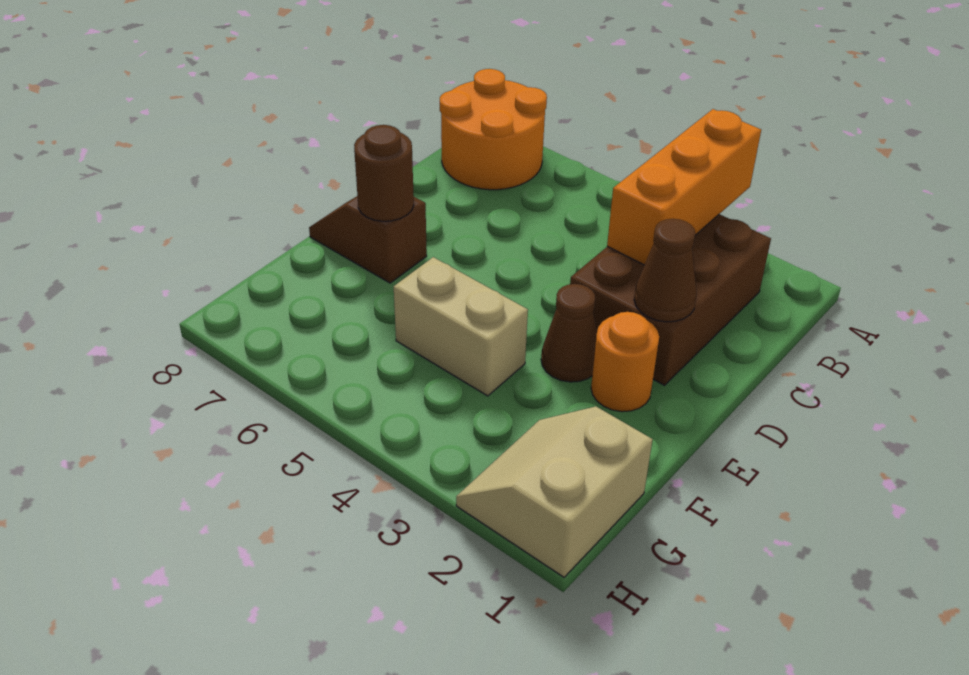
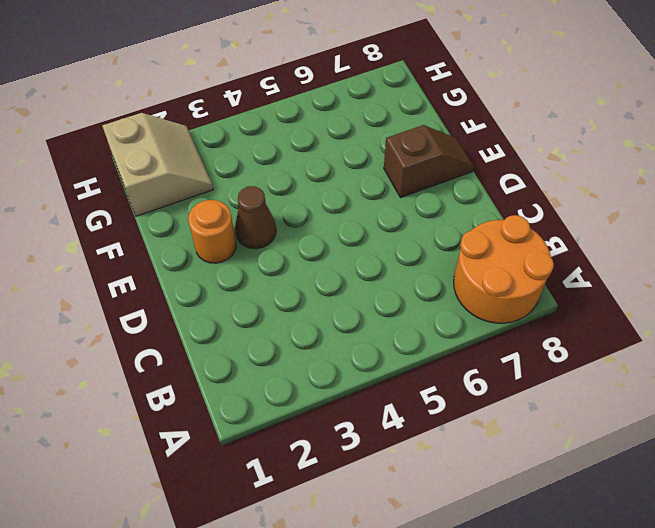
none -> brown 2x3 brick [570,214,771,385]
none -> tan 1x2 brick [394,257,528,396]

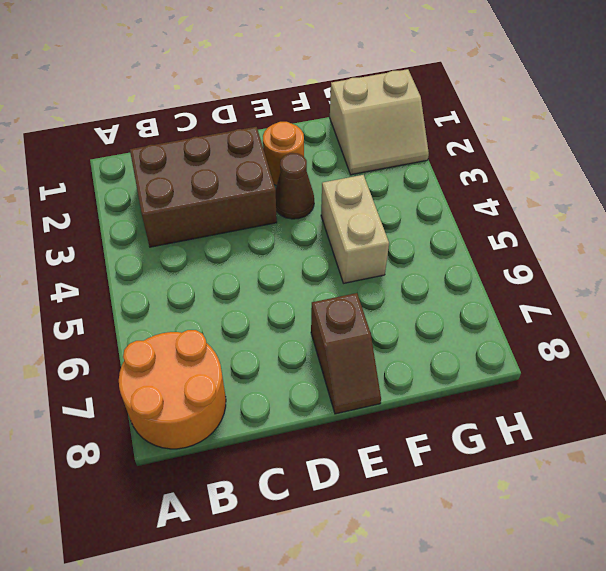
none -> orange 1x3 brick [607,109,761,265]
none -> brown 1x1 cone [634,219,697,322]

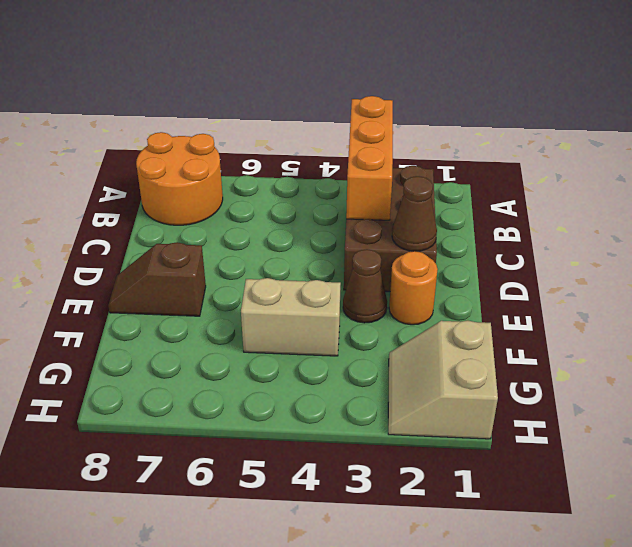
none -> brown 1x1 round brick [354,125,414,221]

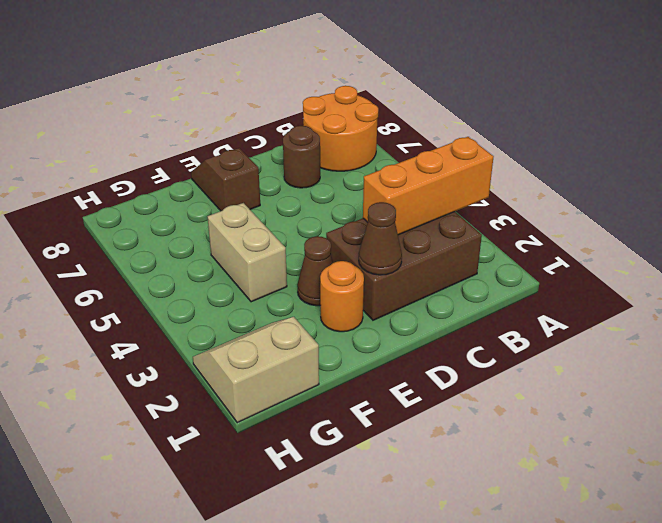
brown 1x1 round brick [283,126,320,188] -> brown 1x1 round brick moved to [354,125,414,221]

